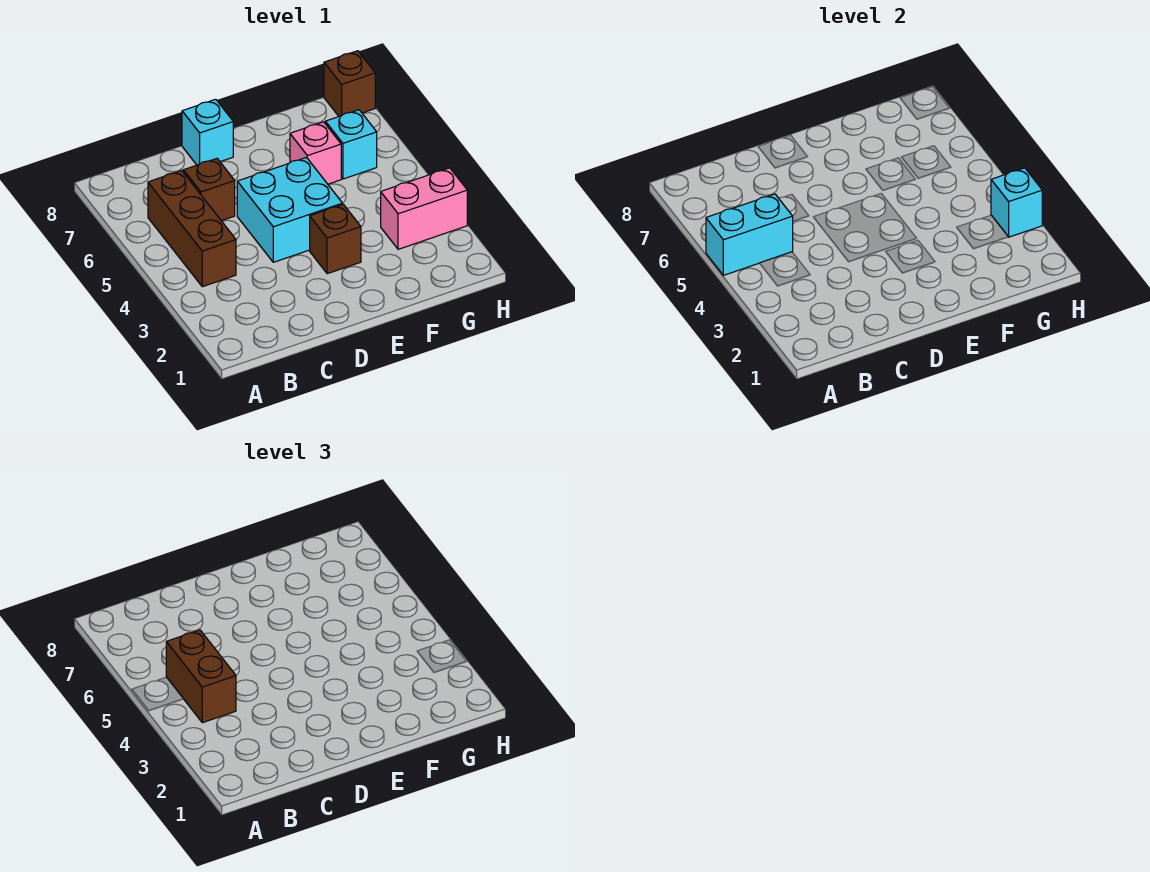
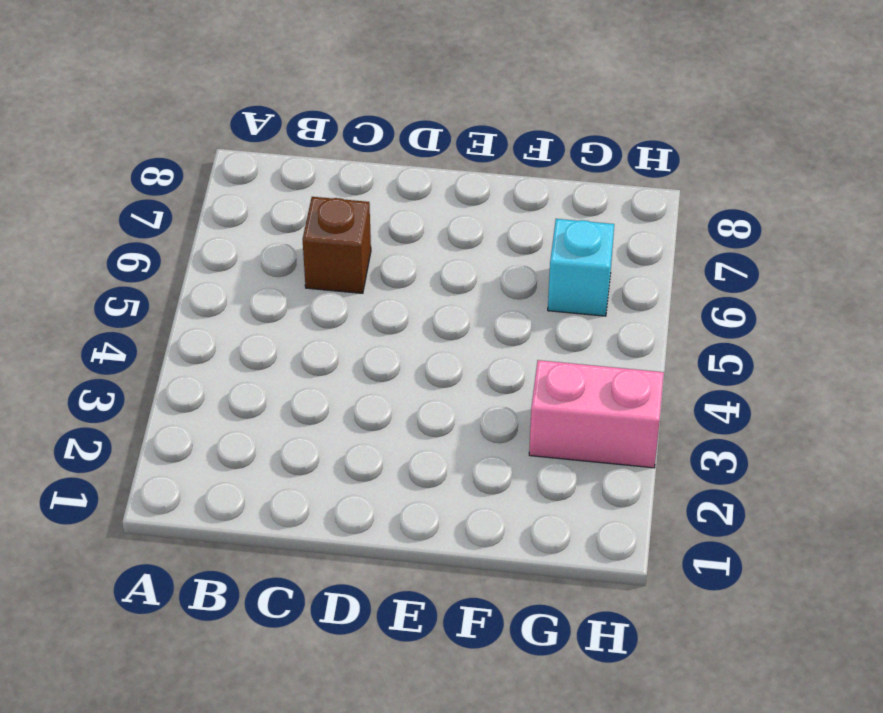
none -> brown 1x3 brick [148,171,236,287]
none -> cyan 2x2 brick [237,158,343,262]
none -> cyan 1x1 brick [182,99,233,165]

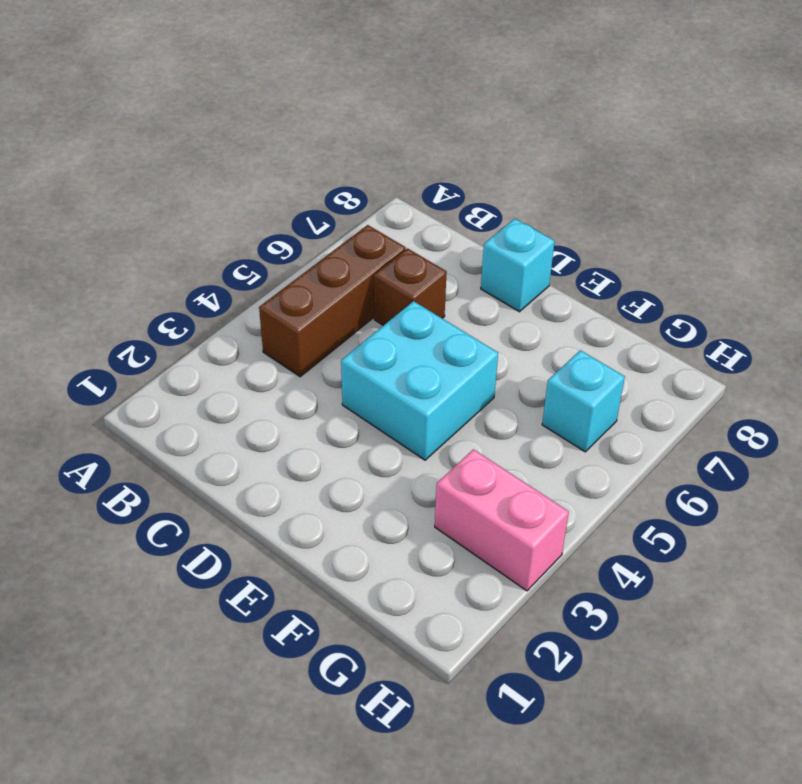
none -> brown 1x1 brick [310,204,361,274]
none -> pink 1x1 brick [290,122,341,184]
none -> brown 1x1 brick [324,51,375,116]

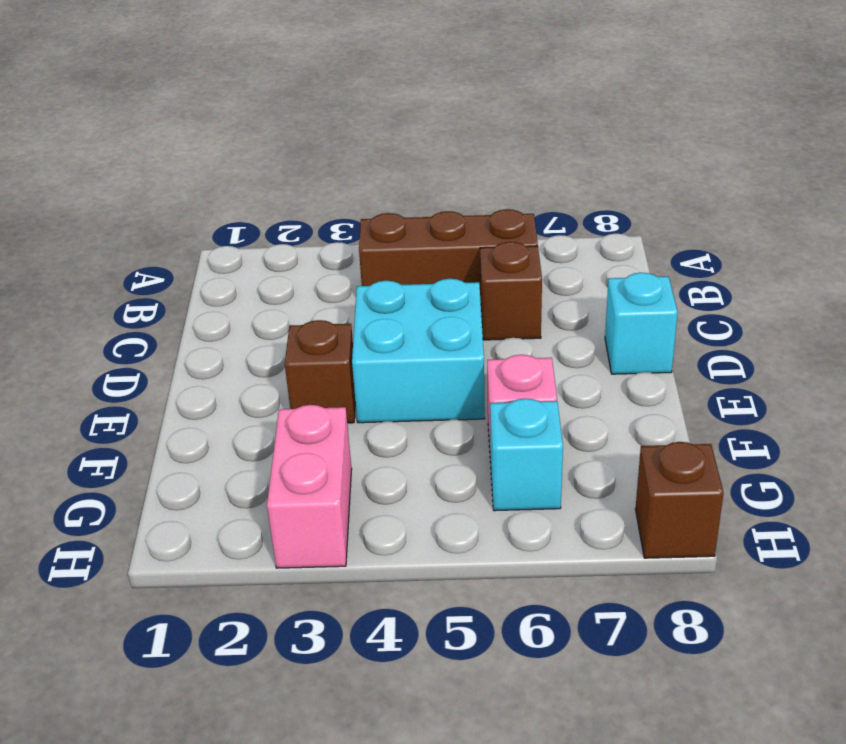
none -> cyan 1x2 brick [706,194,793,275]
none -> cyan 1x1 brick [991,168,1042,237]
none -> brown 1x2 brick [166,630,236,723]

